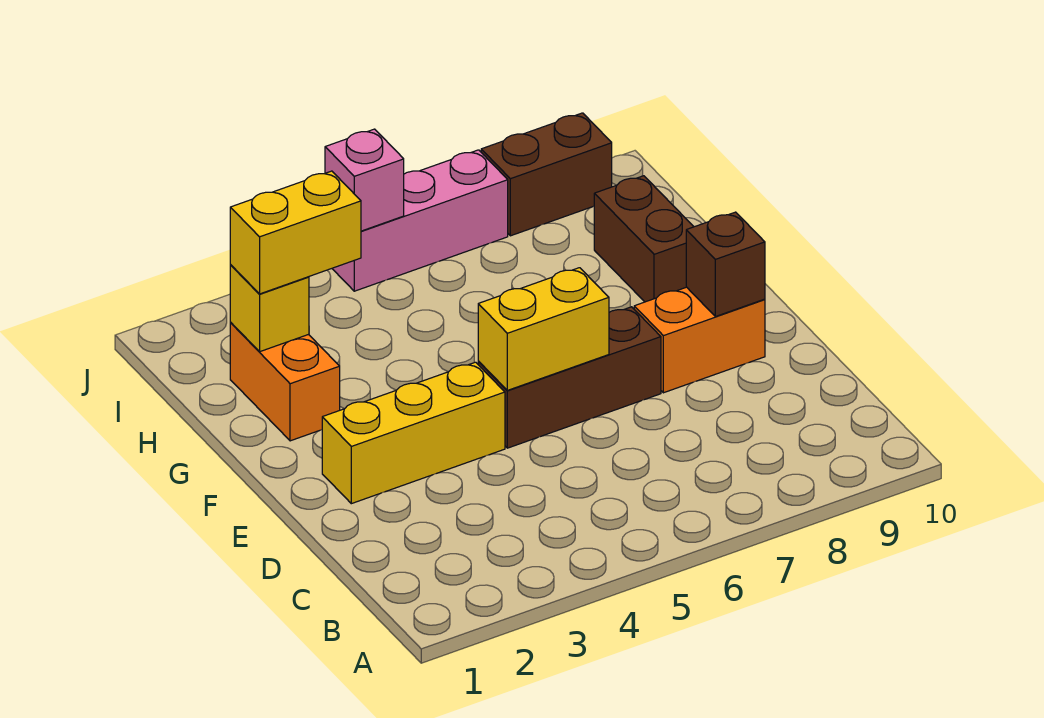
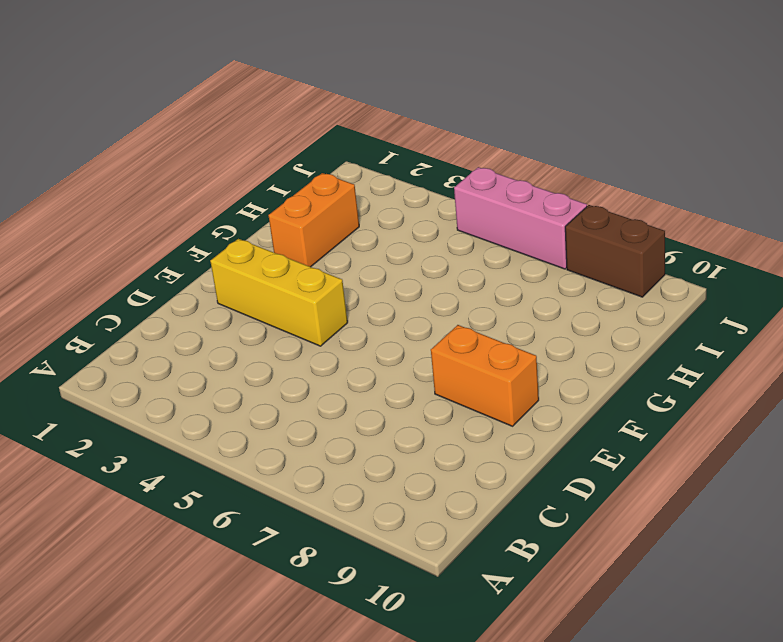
none -> brown 1x3 brick [478,307,661,448]
none -> brown 1x2 brick [594,176,694,302]
none -> yellow 1x2 brick [478,268,609,390]

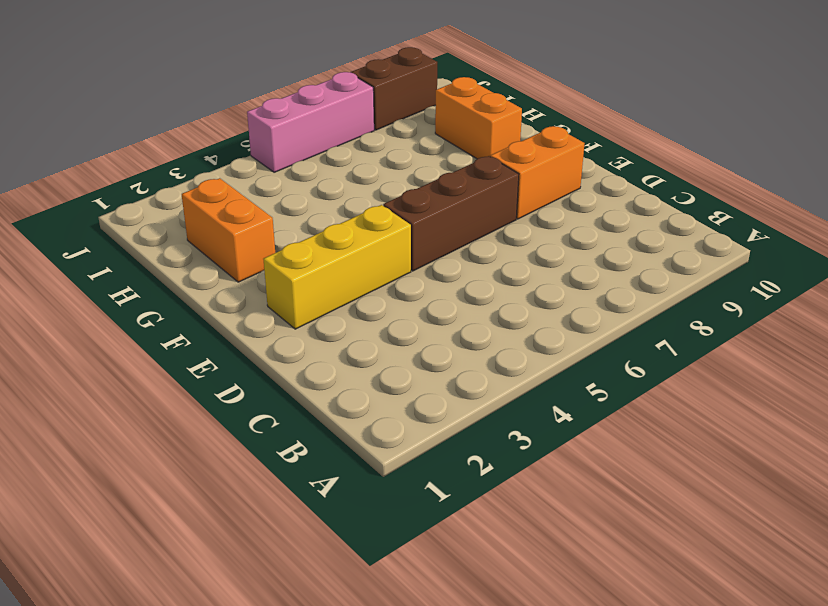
orange 1x2 brick [435,77,522,159] -> brown 1x2 brick [594,176,694,302]
none -> yellow 1x2 brick [478,268,609,390]
none -> brown 1x1 brick [686,212,765,317]
none -> yellow 1x1 brick [230,265,309,352]

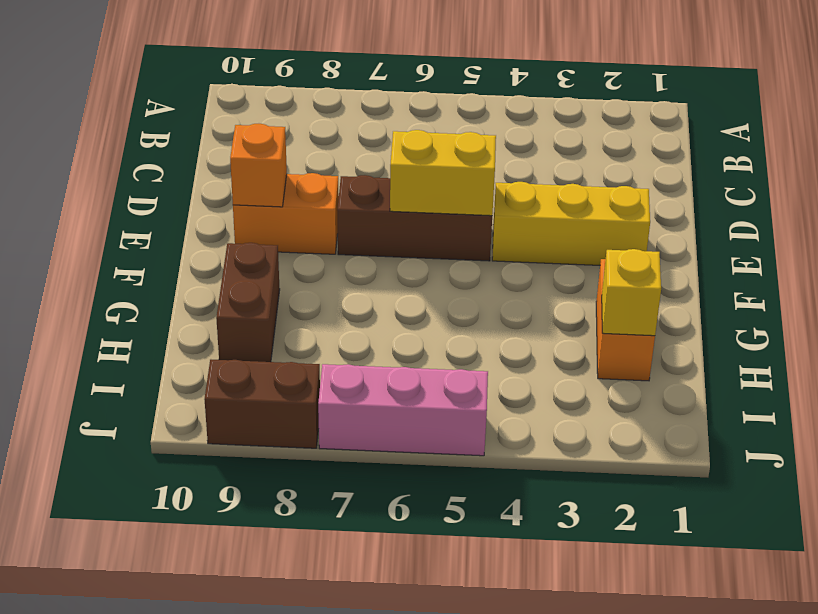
orange 1x1 brick [230,124,287,207] -> brown 1x1 brick [686,212,765,317]
none -> pink 1x1 brick [325,129,404,231]
none -> yellow 1x2 brick [230,171,361,294]

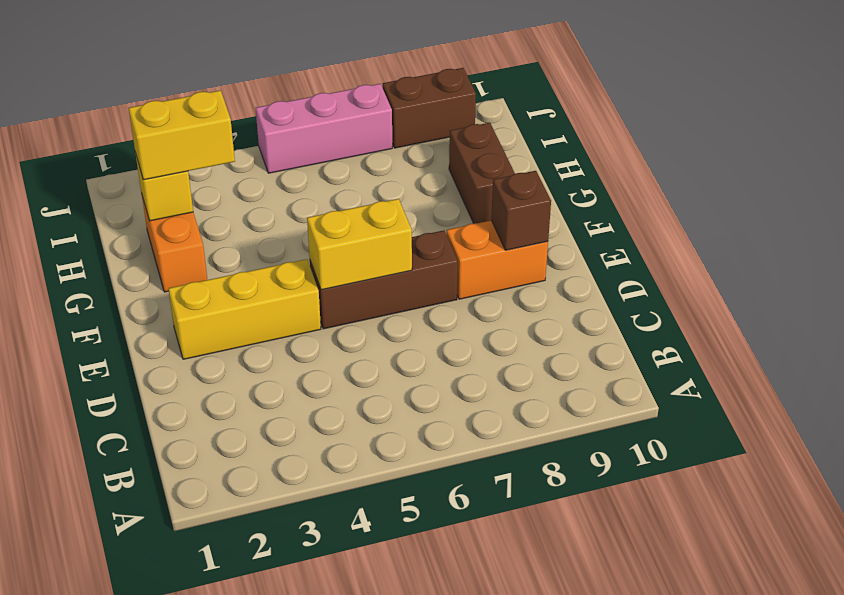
none -> pink 1x1 brick [325,129,404,231]

